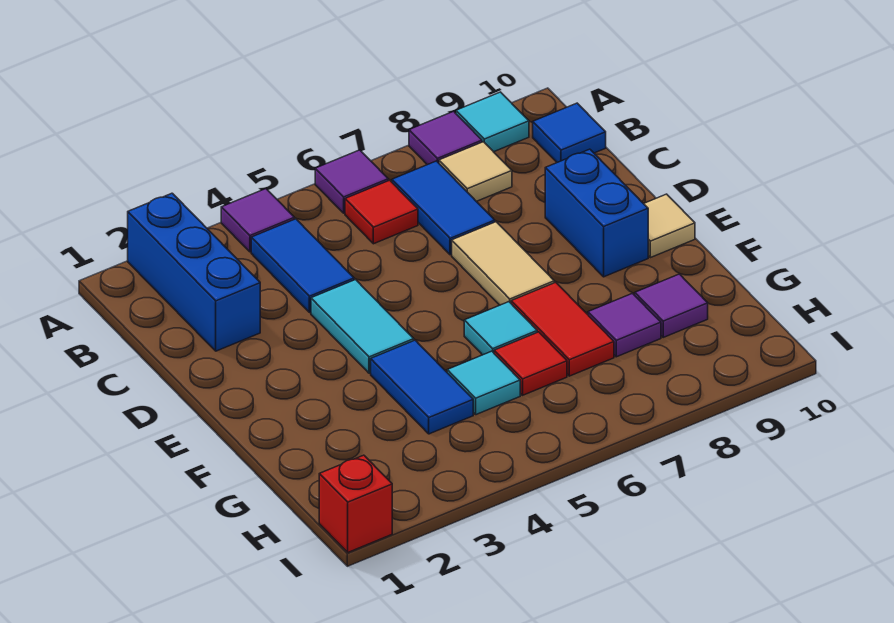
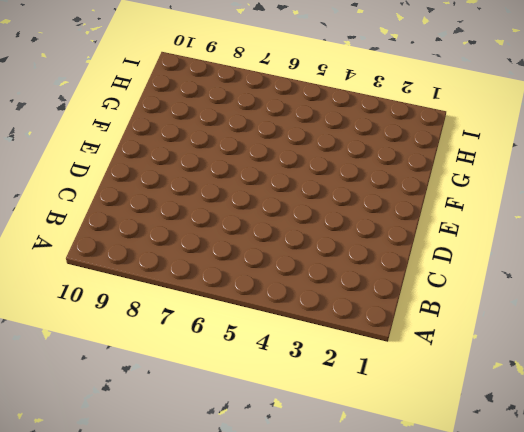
none -> blue 1x3 brick [128,193,260,351]
none -> purple 1x1 tile [221,189,294,252]
none -> purple 1x1 tile [315,150,388,213]

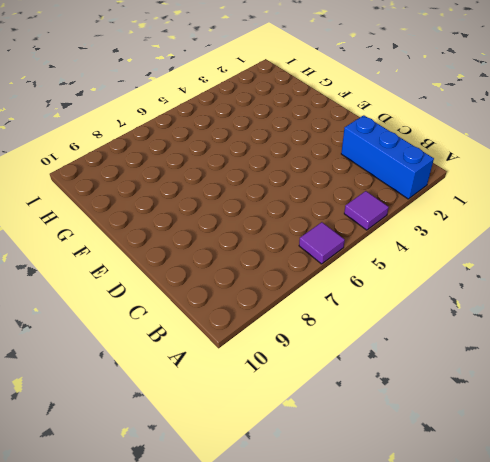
none -> purple 1x1 tile [409,111,482,165]
none -> cyan 1x1 tile [456,92,529,152]
none -> blue 1x2 tile [251,219,354,313]

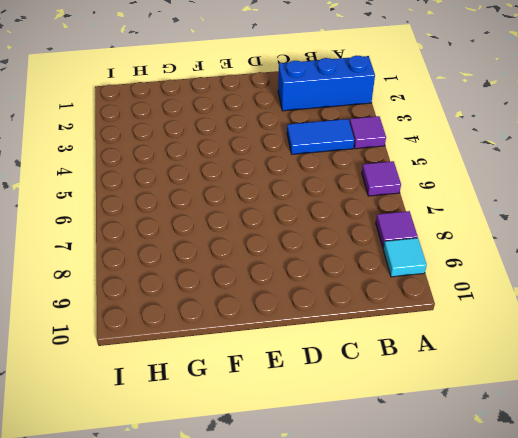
none -> red 1x1 tile [345,180,418,244]
none -> blue 1x2 tile [392,161,495,255]
none -> tan 1x1 tile [439,142,512,201]

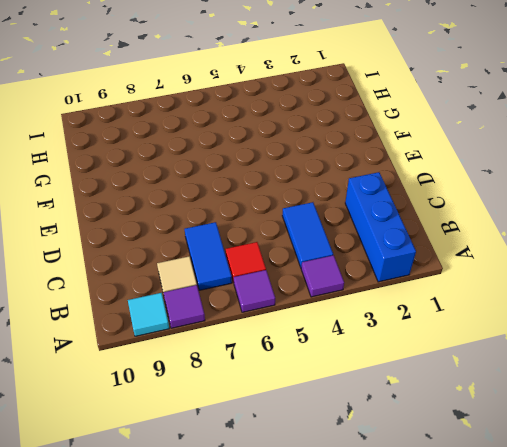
none -> blue 1x1 tile [533,103,606,162]
none -> cyan 1x2 tile [311,280,414,373]
none -> tan 1x2 tile [452,222,554,305]

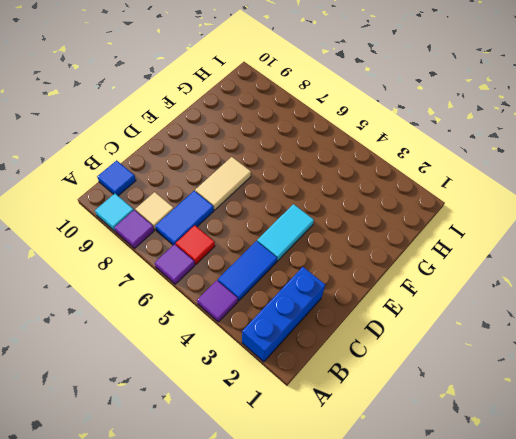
none -> blue 1x2 brick [545,149,648,277]
none -> tan 1x1 tile [644,194,695,258]
none -> blue 1x2 tile [371,340,473,434]

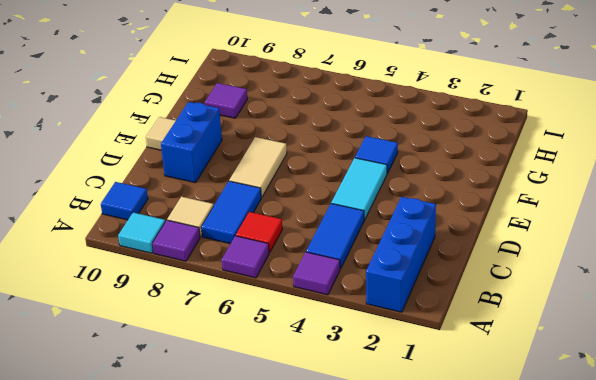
blue 1x1 tile [355,136,398,173] -> blue 1x2 tile [371,340,473,434]
none -> cyan 1x1 tile [464,302,537,355]
none -> red 1x2 tile [511,282,614,376]
none -> cyan 1x1 tile [447,351,520,415]

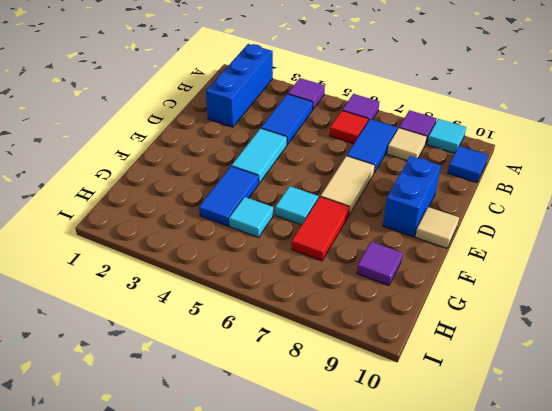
none -> red 1x1 tile [494,332,567,395]
none -> purple 1x1 tile [588,293,661,357]
none -> red 1x1 brick [319,455,392,552]

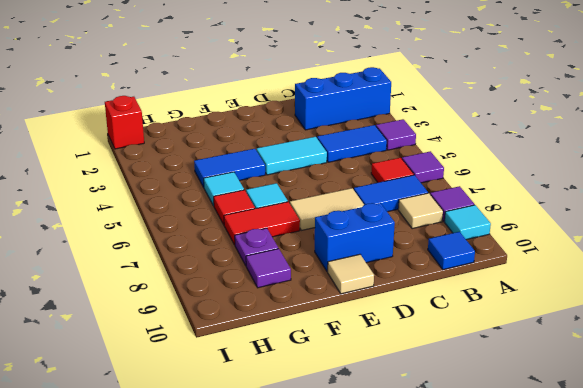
purple 1x1 plate [235,228,278,265] -> purple 1x1 tile [588,293,661,357]

